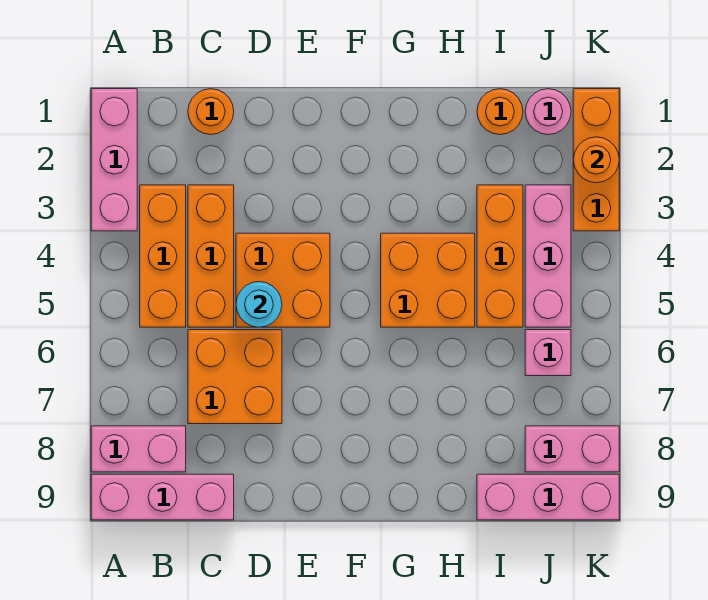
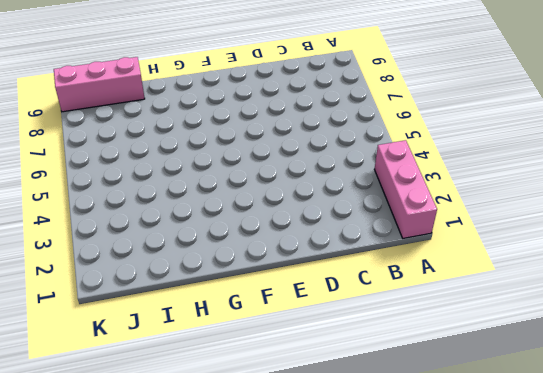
none -> pink 1x2 brick [91,426,186,472]
none -> pink 1x3 brick [91,474,234,520]
none -> orange 1x3 brick [140,185,186,327]

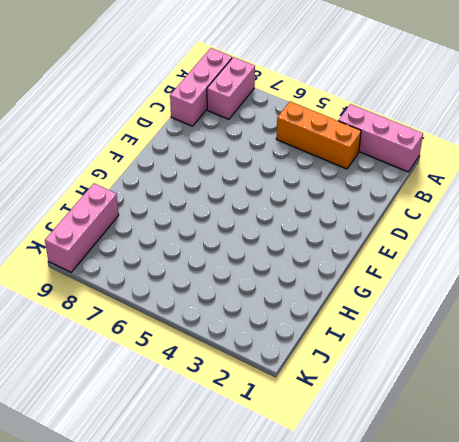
none -> orange 1x1 round brick [188,89,234,135]
none -> orange 1x3 brick [188,185,234,327]
none -> orange 2x2 brick [188,330,282,424]

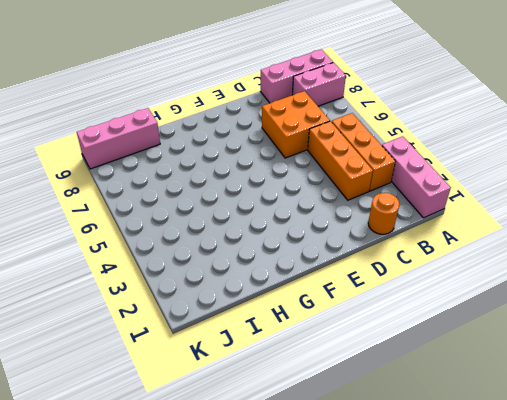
none -> orange 2x2 brick [236,233,330,327]
none -> orange 2x2 brick [381,233,475,327]
none -> orange 1x1 round brick [477,89,523,135]

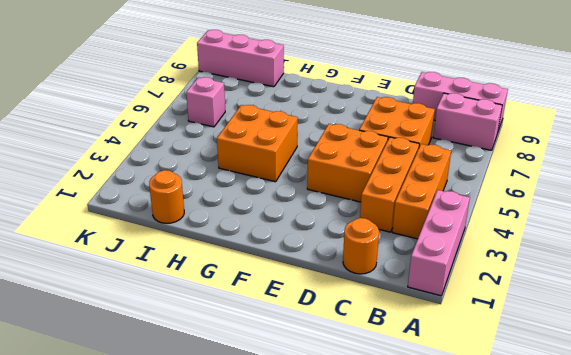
none -> orange 1x3 brick [477,185,523,327]
none -> pink 1x1 round brick [525,89,571,135]
none -> pink 1x3 brick [525,185,571,327]

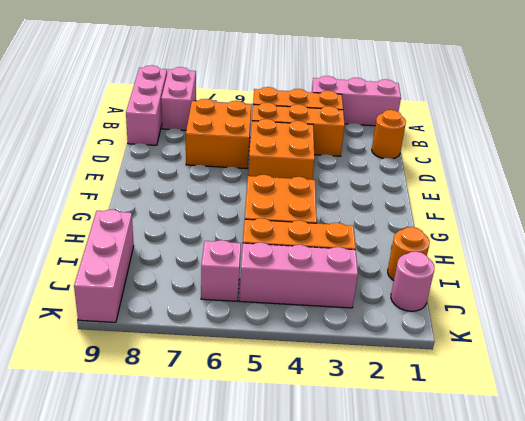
none -> pink 1x2 brick [525,426,619,472]
none -> orange 1x3 brick [573,89,619,231]
none -> cyan 1x1 round brick [236,282,282,327]

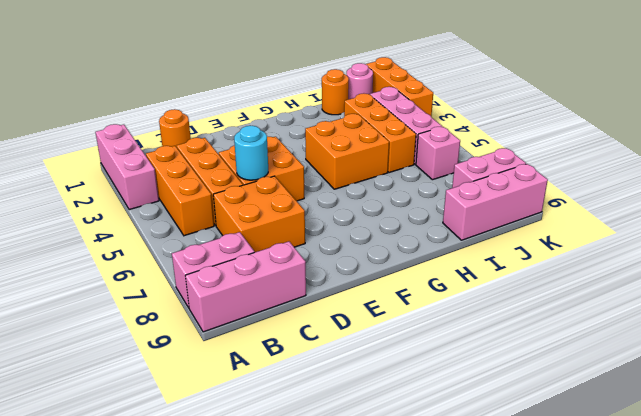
none -> orange 1x1 round brick [573,137,619,183]

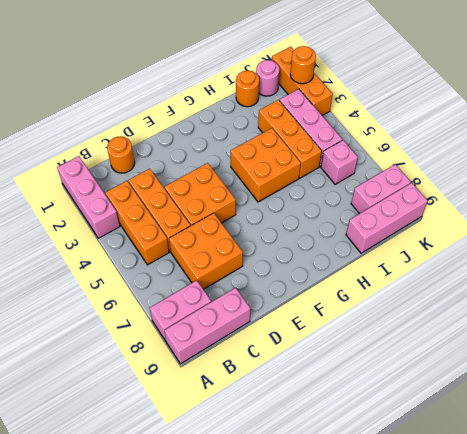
none -> cyan 1x1 round brick [236,282,282,327]

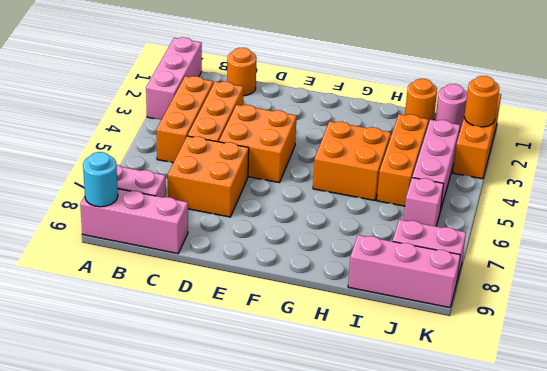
cyan 1x1 round brick [83,152,118,207] -> cyan 1x1 round brick moved to [236,282,282,327]

